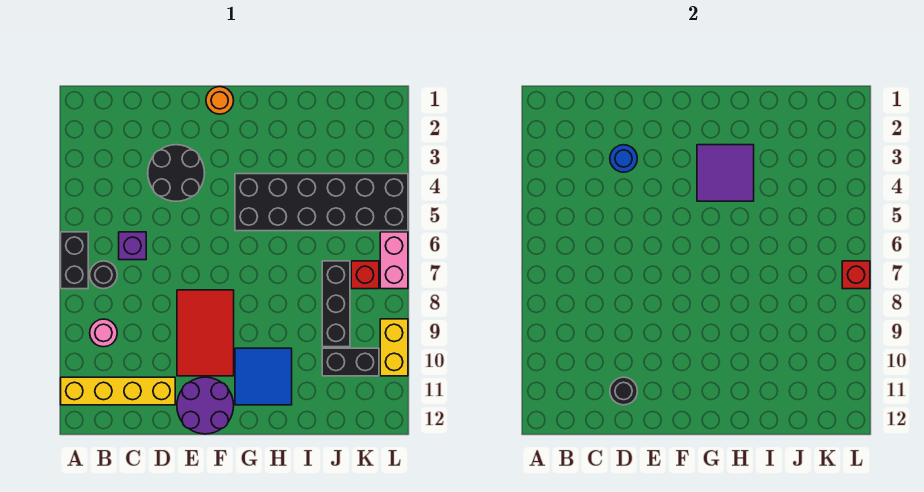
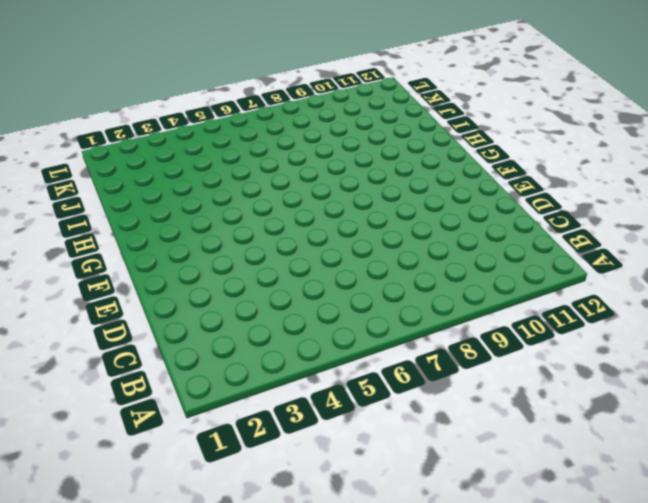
none -> black 1x2 brick [61,232,88,289]
none -> yellow 1x4 brick [61,377,175,405]
none -> black 1x1 round brick [90,261,117,289]

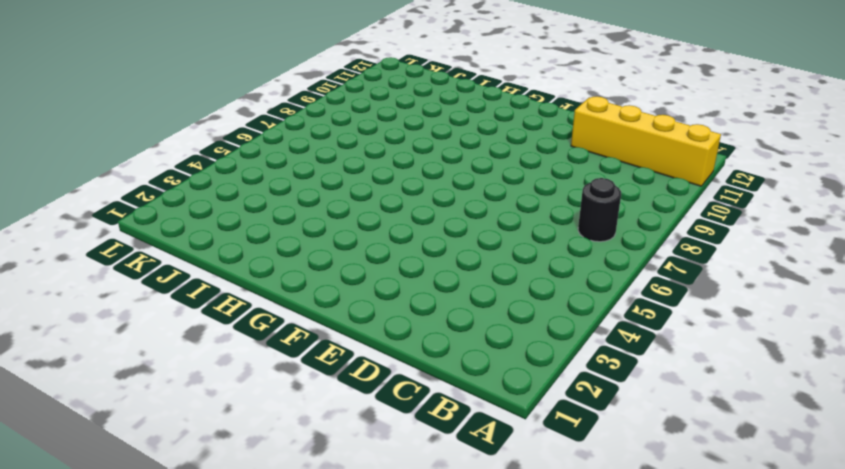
none -> black 1x2 brick [61,232,88,289]
none -> pink 1x1 round brick [90,319,117,347]
none -> purple 1x1 brick [119,232,146,260]

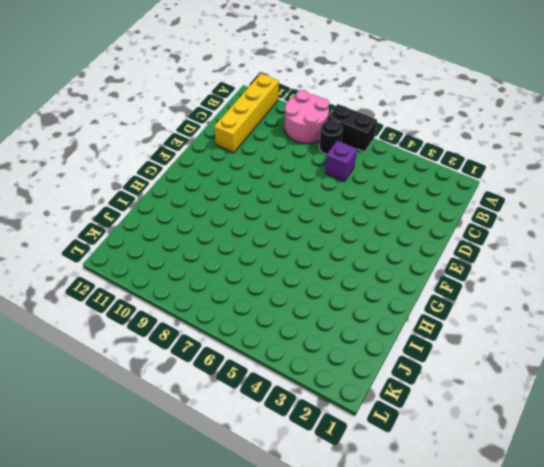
pink 2x2 round brick [285,90,329,144] -> pink 1x1 round brick [90,319,117,347]
none -> black 2x2 round brick [148,145,205,201]
none -> red 2x3 tile [177,290,234,376]
none -> purple 2x2 round brick [177,377,234,434]

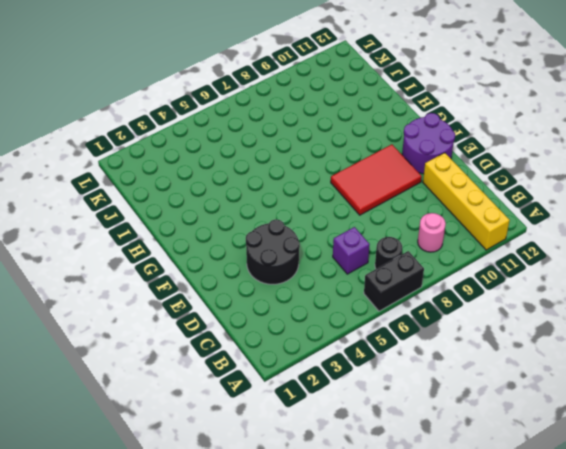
none -> orange 1x1 round brick [206,87,234,114]
none -> black 2x6 brick [235,174,408,231]
none -> blue 2x2 tile [235,348,292,405]

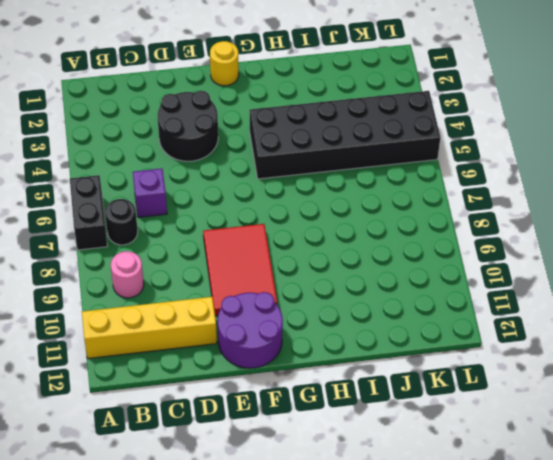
yellow 1x1 round brick [210,41,239,86] -> orange 1x1 round brick [206,87,234,114]
none -> blue 2x2 tile [235,348,292,405]
none -> black 1x3 brick [322,261,350,347]
none -> black 1x2 brick [322,348,379,376]

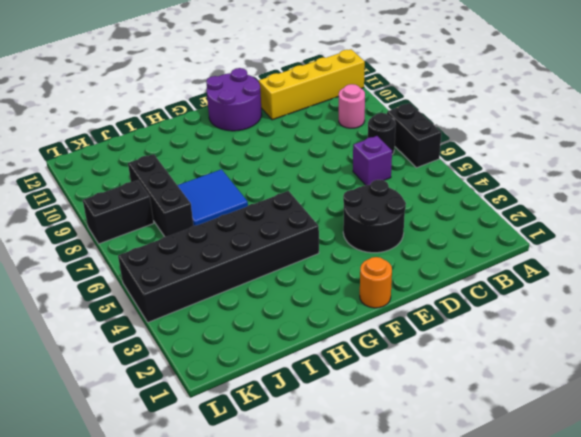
blue 2x2 tile [177,169,248,226] -> blue 2x2 tile moved to [235,348,292,405]
black 1x2 brick [83,180,154,244] -> black 1x2 brick moved to [322,348,379,376]
none -> red 2x3 tile [177,290,234,376]
none -> red 1x1 brick [351,261,379,289]
none -> pink 1x2 brick [380,232,408,289]

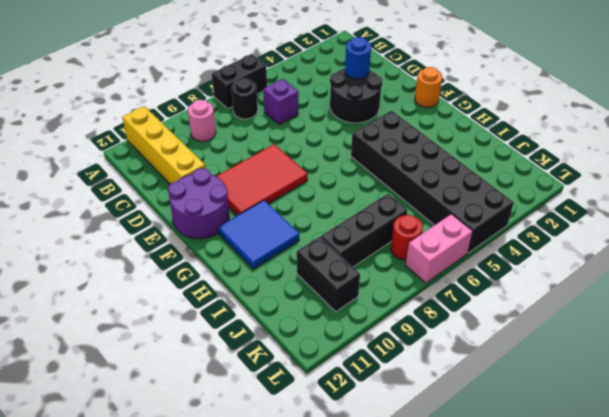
red 1x1 round brick [391,215,423,260] -> red 1x1 brick [351,261,379,289]
none -> yellow 1x2 brick [380,319,408,376]
none -> black 1x1 round brick [610,377,637,405]
none -> purple 2x2 tile [697,145,754,201]

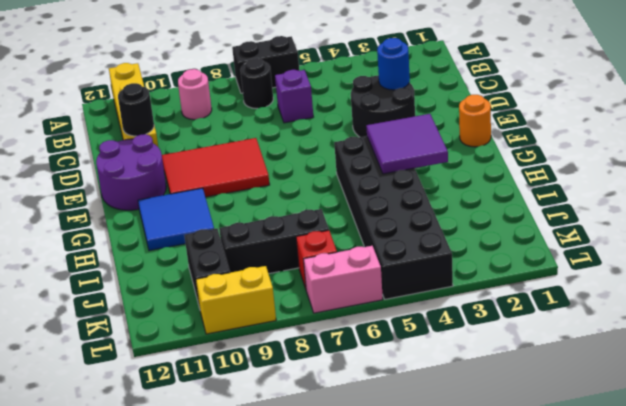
none -> red 1x1 brick [842,261,870,289]

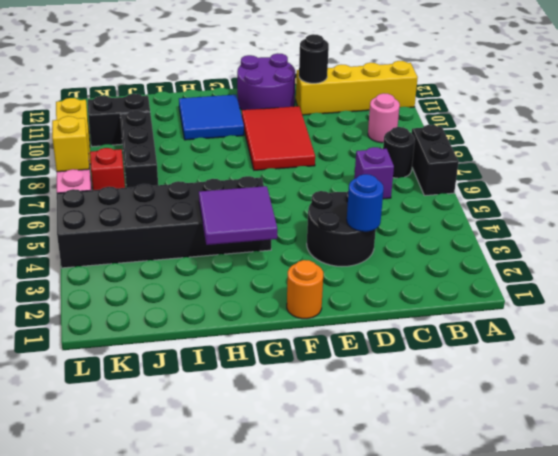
yellow 1x1 brick [52,116,89,172] -> red 1x1 brick [842,261,870,289]

